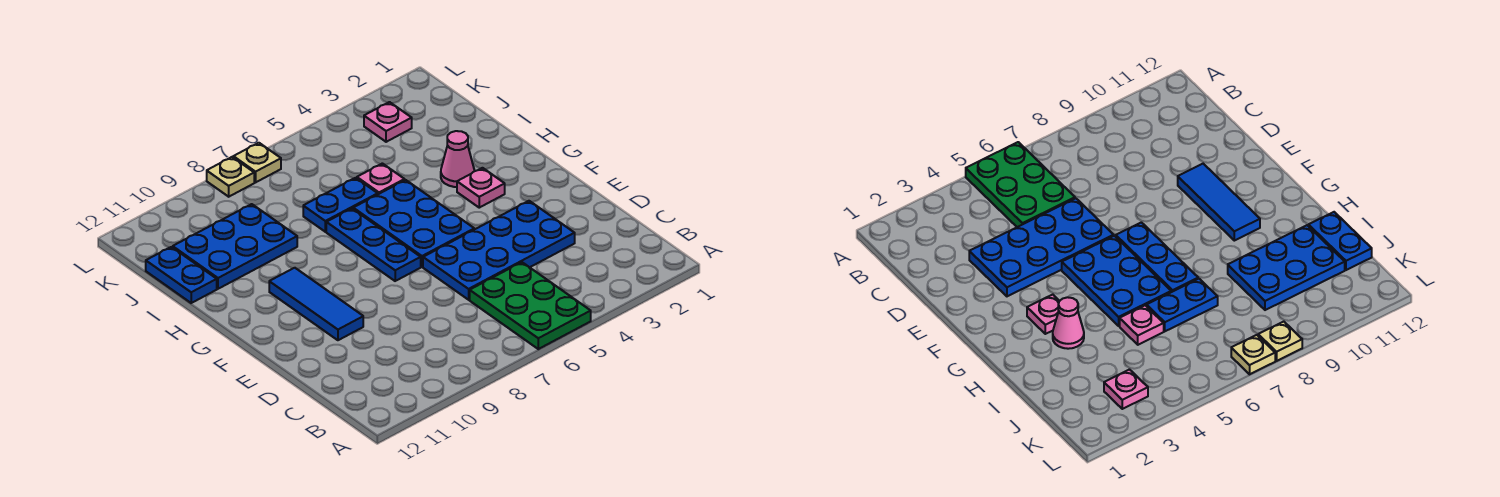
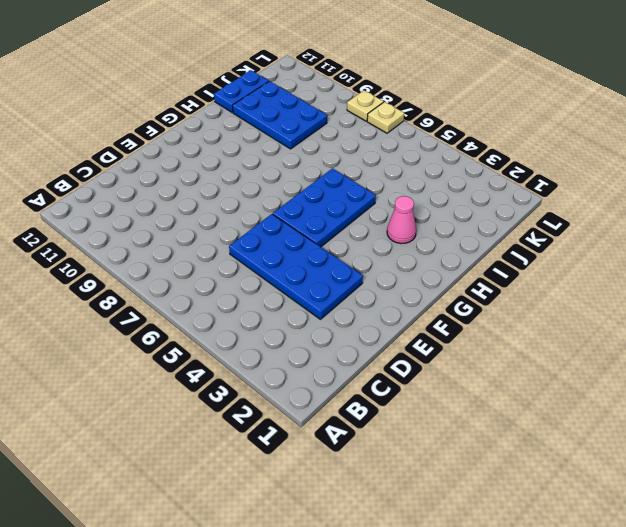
none -> green 2x3 plate [470,262,591,349]
none -> blue 1x3 tile [269,268,363,340]
none -> blue 1x3 plate [326,209,421,281]

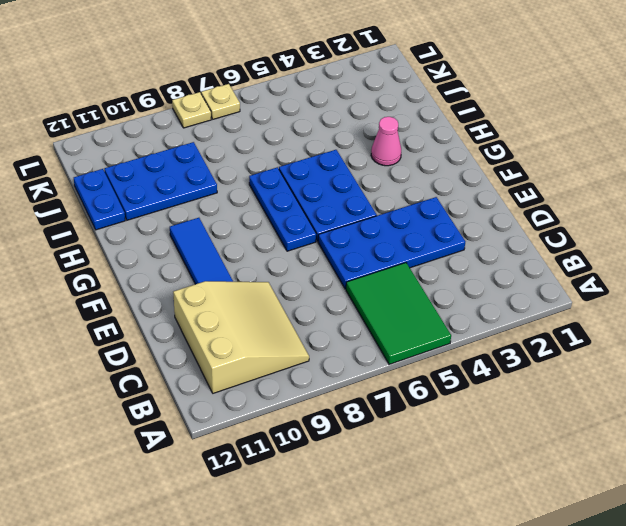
green 2x3 tile [346,263,451,364] -> green 2x3 plate [470,262,591,349]
tan 3x3 slope [173,281,309,393] -> none
none -> pink 1x1 plate [457,168,505,208]
none -> pink 1x1 plate [357,163,405,194]
none -> blue 1x2 plate [303,178,378,232]

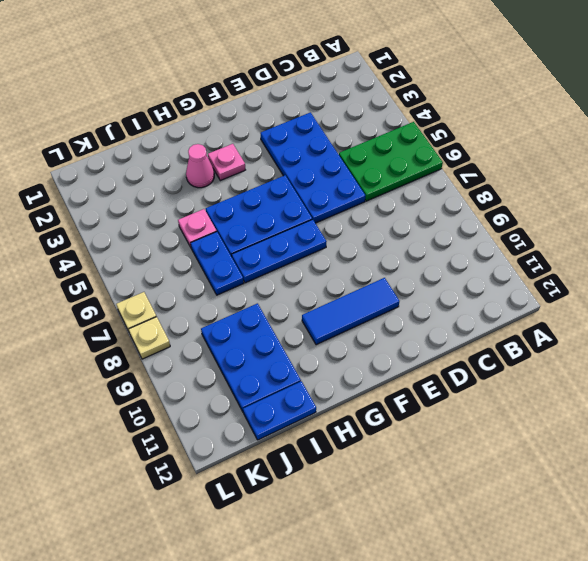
none -> pink 1x1 plate [364,102,412,142]

